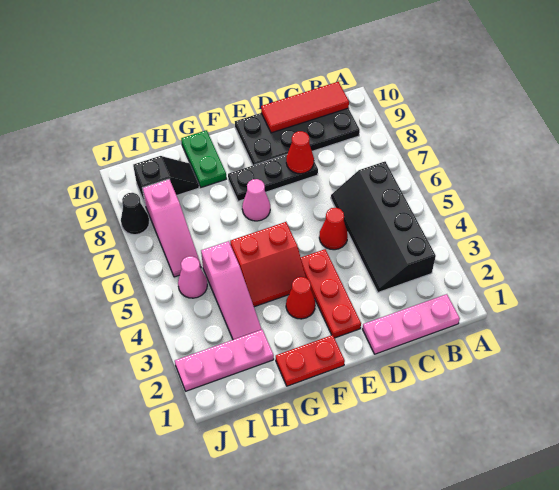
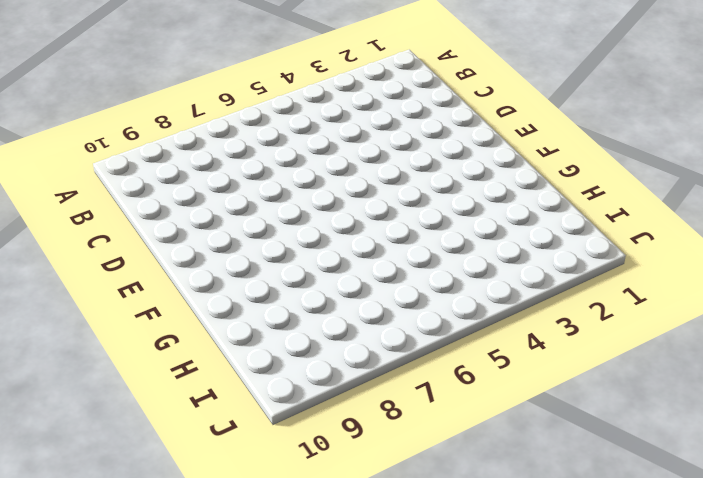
none -> pink 1x3 plate [363,294,460,354]
none -> black 2x4 slope [331,162,436,292]
none -> black 2x4 plate [235,108,360,165]

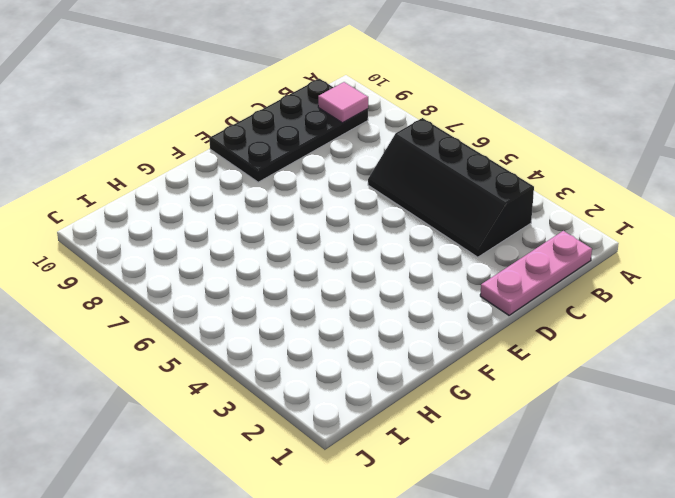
pink 1x1 tile [318,82,368,123] -> none
none -> red 1x1 cone [319,208,348,250]
none -> black 1x3 plate [228,155,318,201]
none -> red 1x3 plate [301,249,361,338]

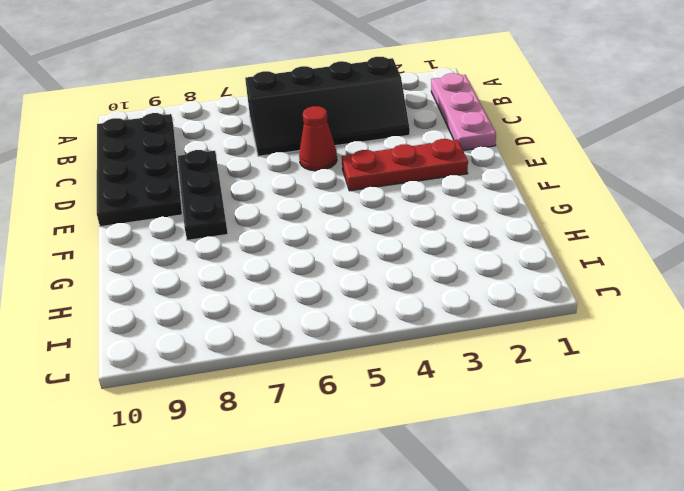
none -> red 1x2 plate [276,335,345,386]
none -> red 1x1 cone [286,277,315,319]
none -> red 2x2 slope [230,222,306,307]

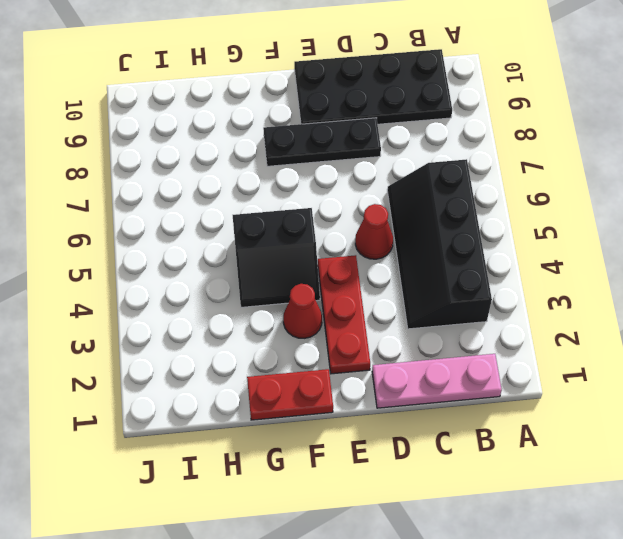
black 2x2 slope [233,208,320,307] -> red 2x2 slope [230,222,306,307]
none -> pink 1x1 cone [242,179,270,221]
none -> green 1x2 plate [181,130,226,187]
none -> pink 1x3 plate [175,330,274,391]

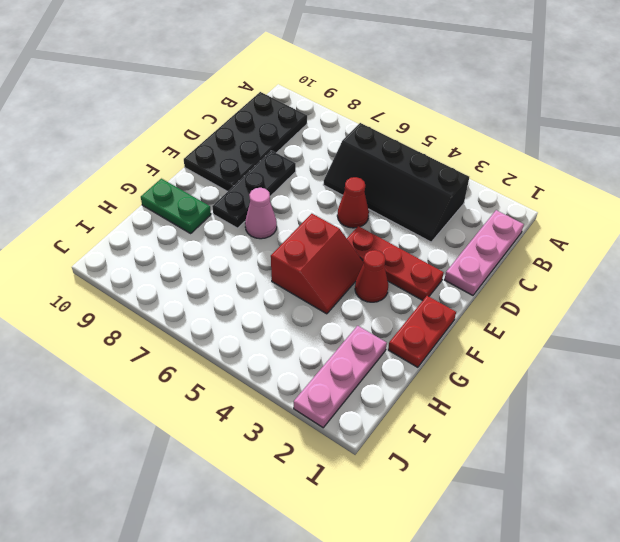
none -> pink 1x3 slope [201,241,262,340]
none -> black 1x2 slope [133,156,199,204]
none -> pink 1x1 cone [178,256,207,298]

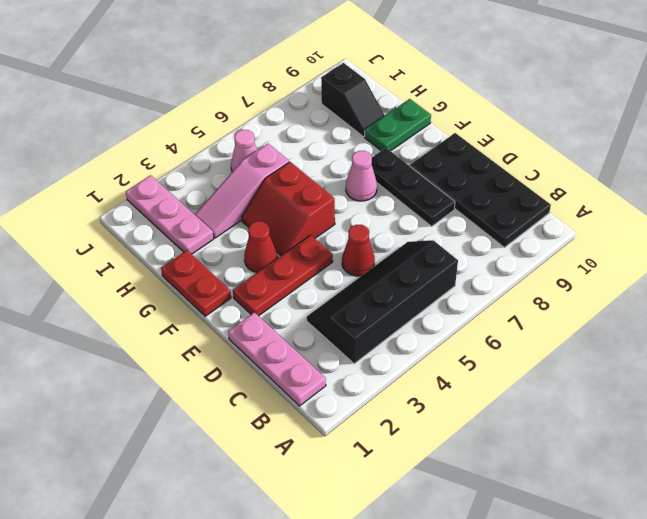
none -> pink 1x3 slope [143,179,201,277]
none -> black 1x1 cone [121,193,149,235]
none -> red 1x3 tile [261,82,349,133]

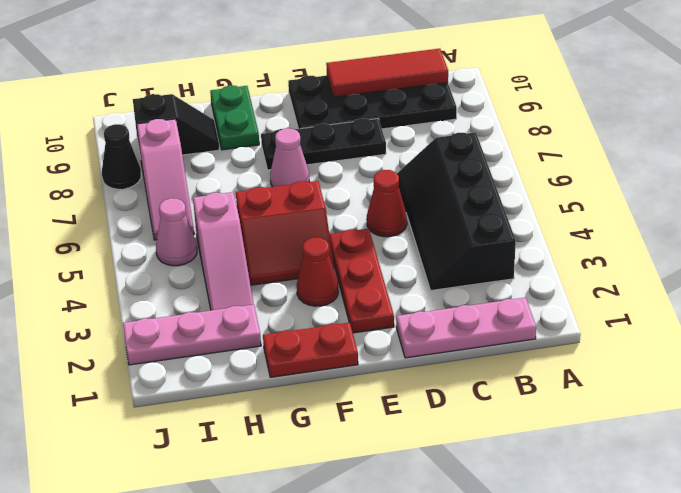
none -> red 1x1 cone [286,131,314,174]

